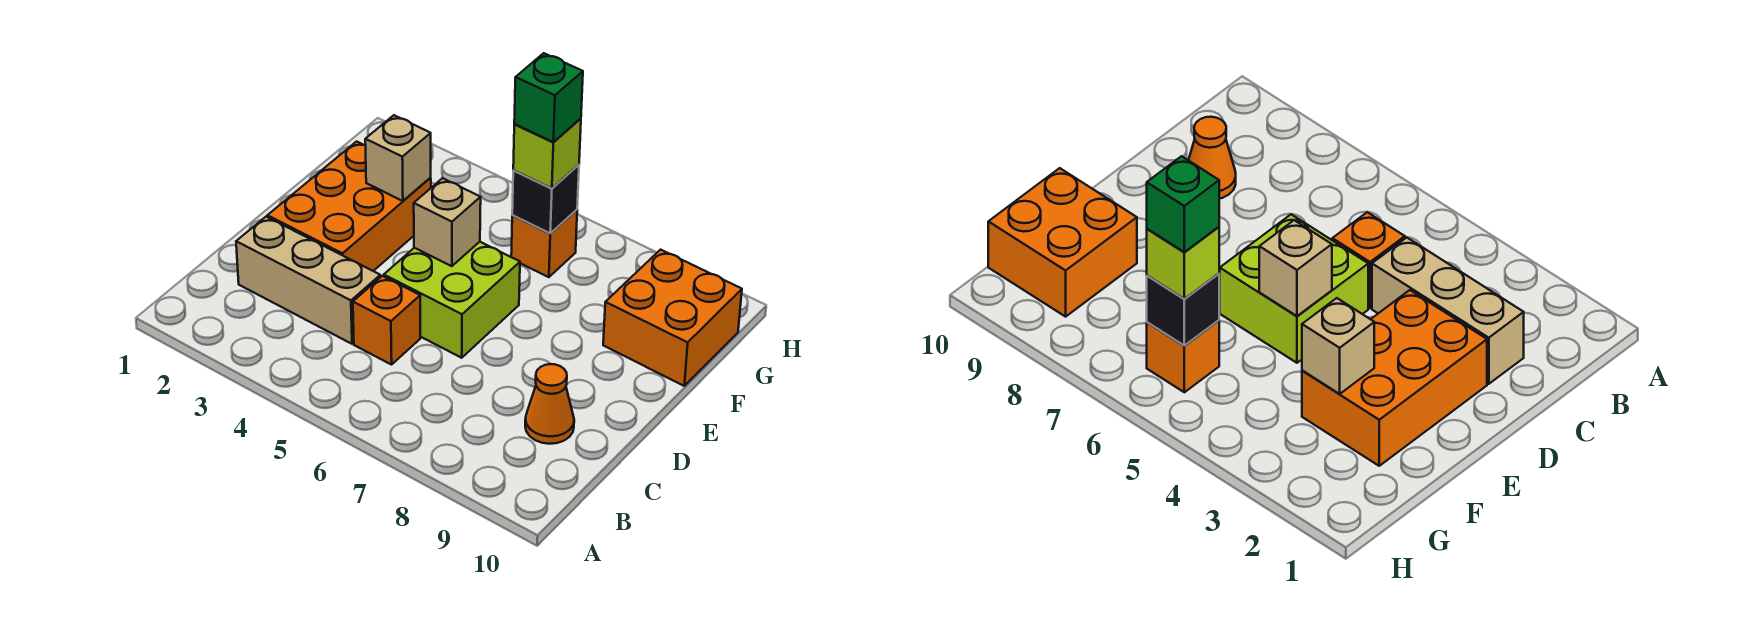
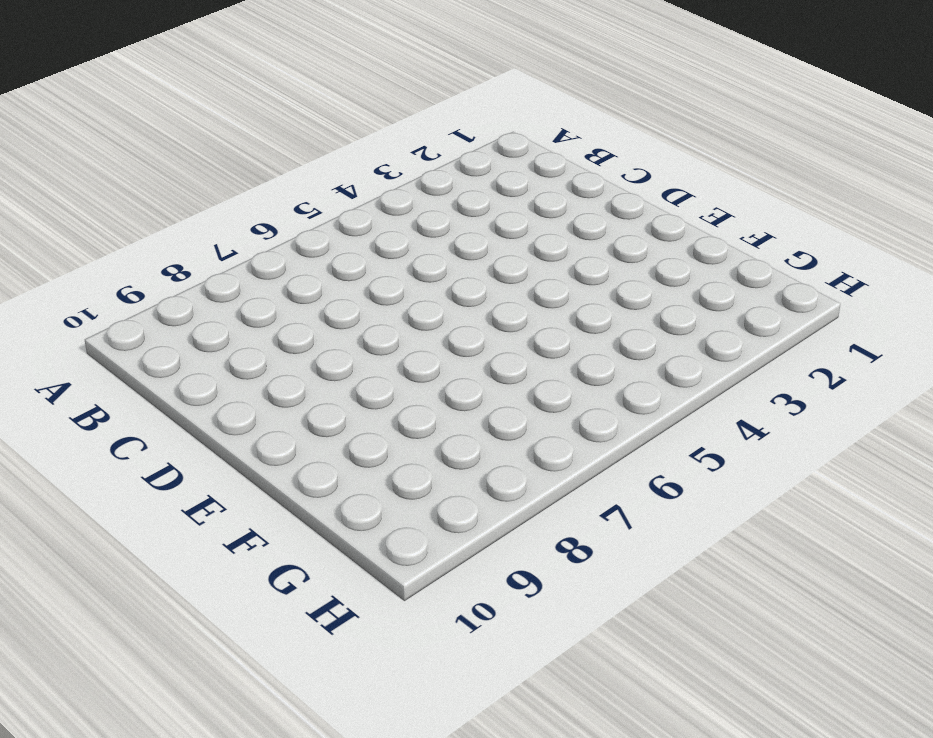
none -> tan 1x3 brick [236,217,380,344]
none -> orange 1x1 brick [353,276,420,365]
none -> orange 1x1 cone [525,364,574,444]

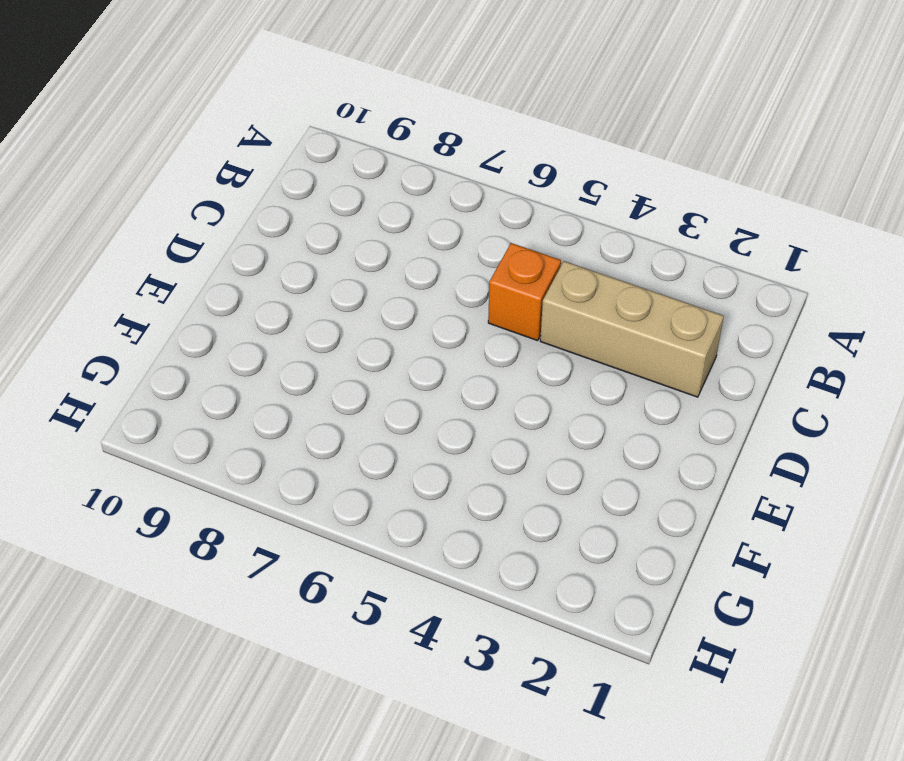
none -> orange 1x1 cone [525,364,574,444]
none -> orange 2x3 brick [267,142,431,271]
none -> lime 2x2 brick [384,242,520,358]

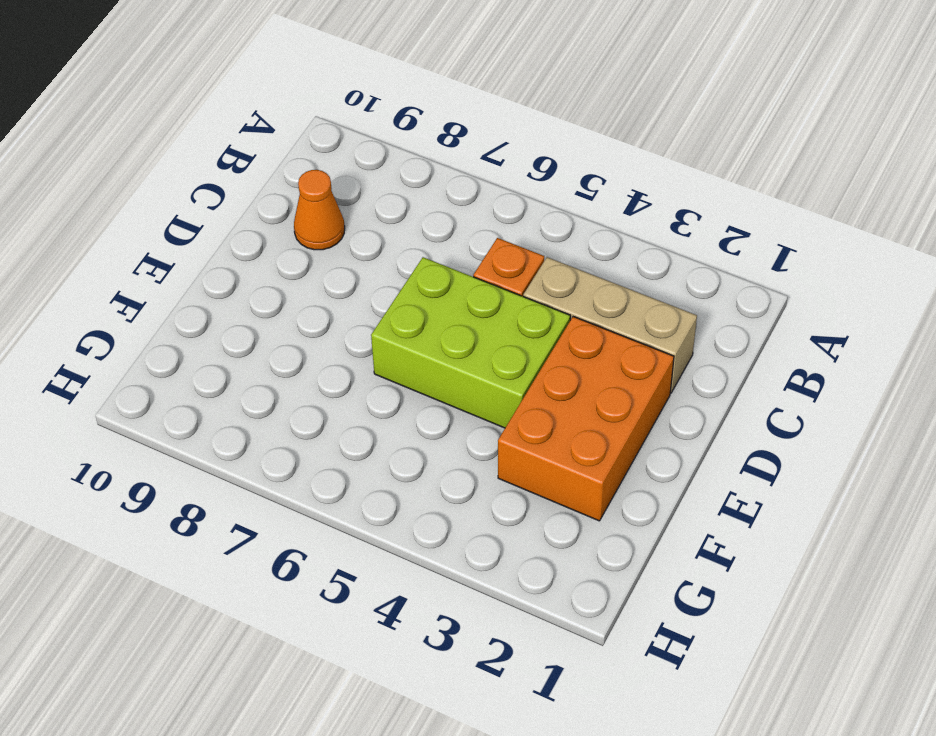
lime 2x3 brick [371,257,570,428] -> lime 2x2 brick [384,242,520,358]
none -> orange 2x2 brick [603,250,742,386]
none -> orange 1x1 brick [511,210,577,277]
none -> tan 1x1 brick [414,178,481,266]

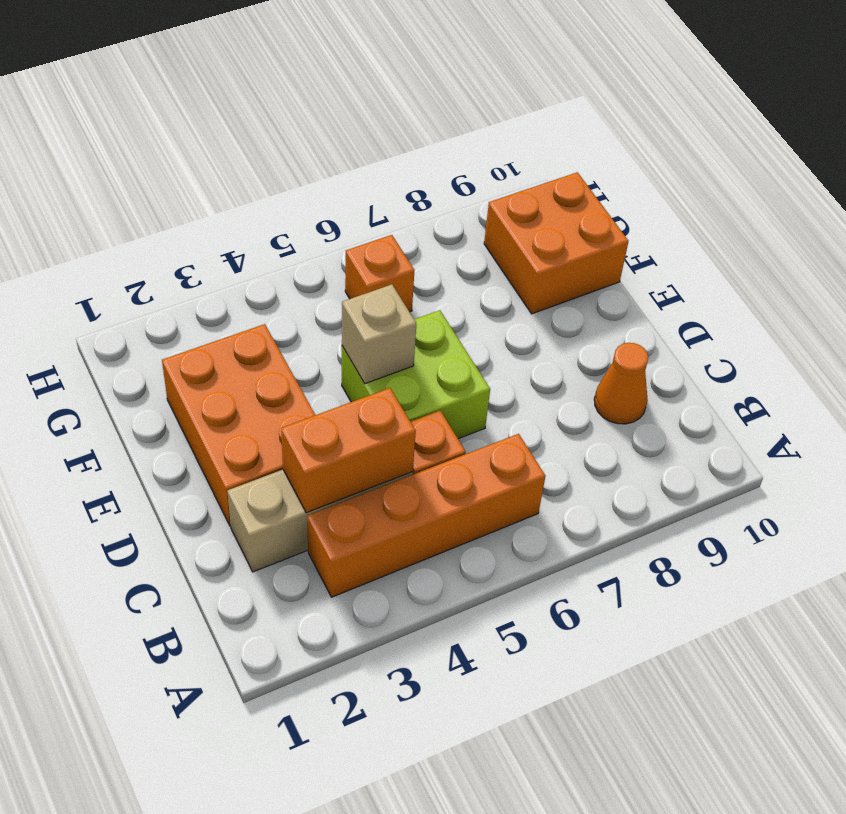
orange 1x4 brick [307,434,545,597] -> none
orange 1x2 brick [281,388,416,513] -> none
none -> tan 1x1 brick [365,115,431,201]
none -> black 1x1 brick [512,165,579,233]
none -> lime 1x1 brick [513,118,581,188]

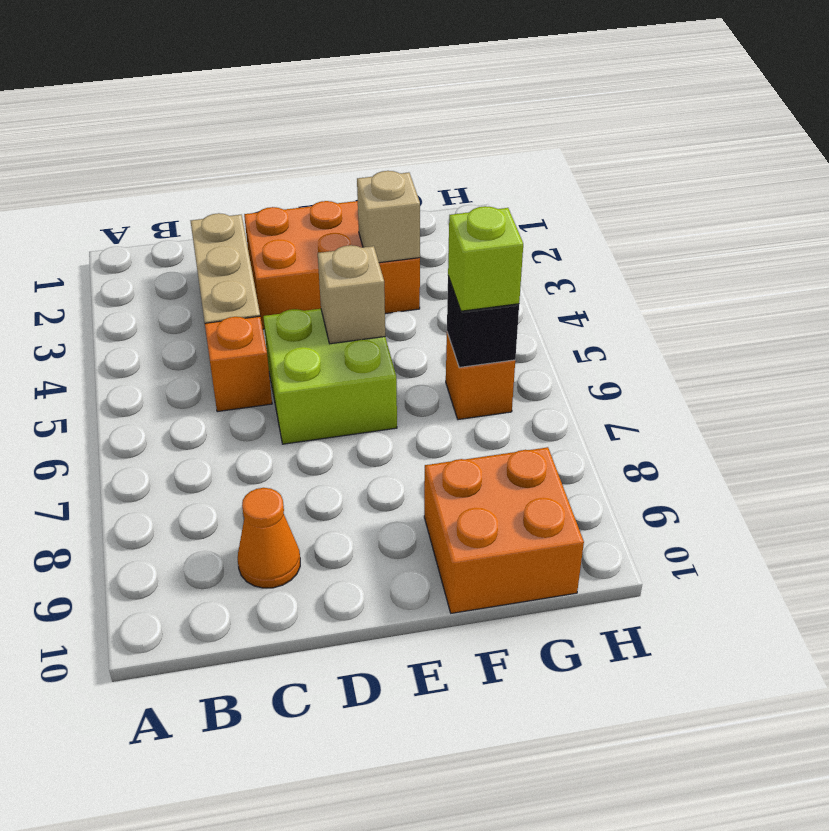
none -> green 1x1 brick [514,53,583,142]

